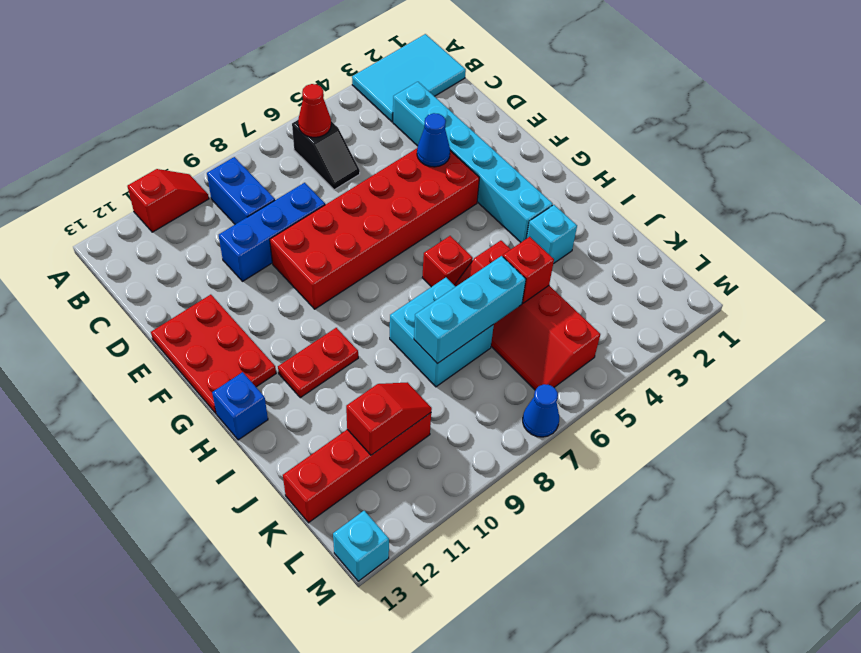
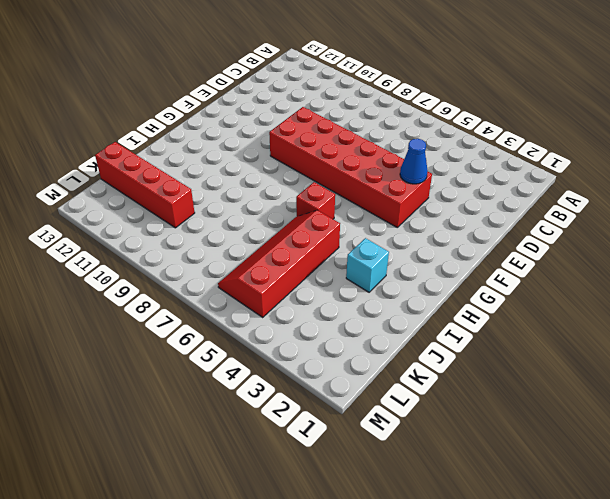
none -> cyan 2x3 tile [352,34,466,122]
none -> red 1x2 slope [127,169,209,232]
none -> black 1x2 slope [292,120,360,190]

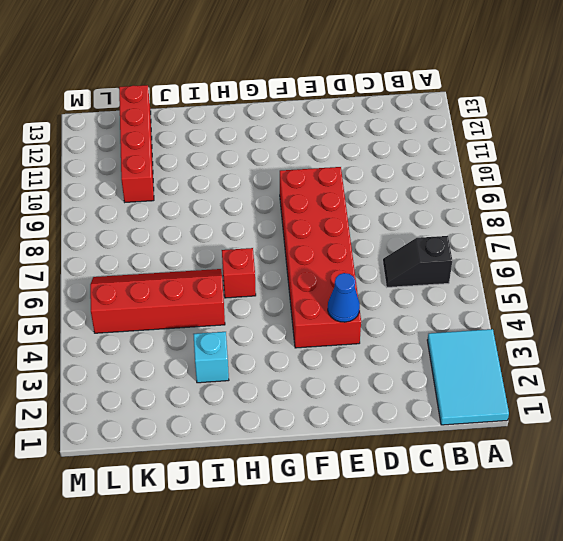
none -> red 1x2 slope [127,169,209,232]
none -> blue 1x2 brick [207,157,275,224]
none -> cyan 1x6 brick [393,82,553,242]

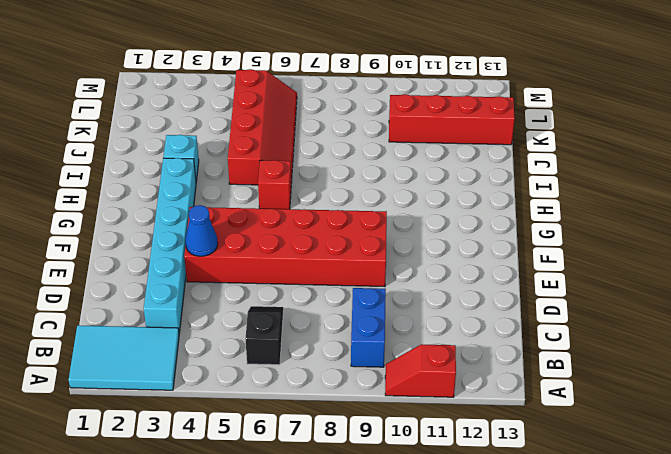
none -> blue 1x3 brick [219,183,325,281]
none -> red 2x3 plate [151,295,276,413]
none -> red 1x2 plate [278,328,358,398]

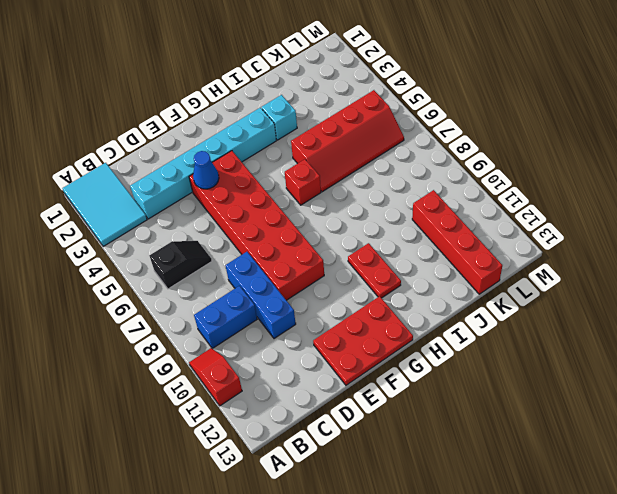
none -> blue 1x1 brick [212,372,268,440]
none -> cyan 2x2 brick [390,278,494,387]
none -> blue 1x1 cone [523,384,559,437]

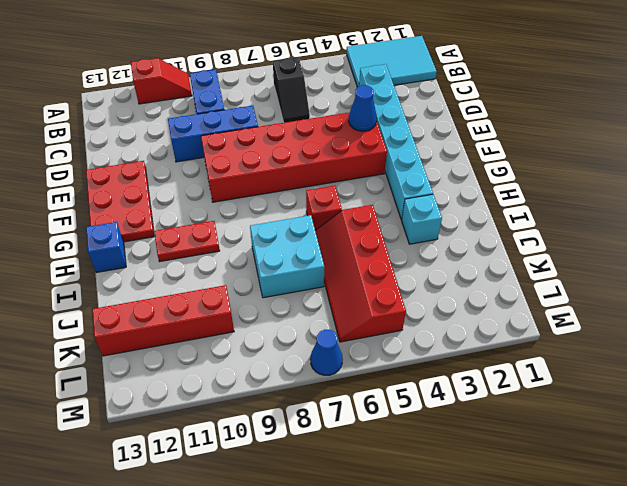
none -> cyan 1x1 brick [333,511,389,581]
none -> red 1x1 cone [298,84,331,137]
none -> red 1x1 brick [503,237,554,303]

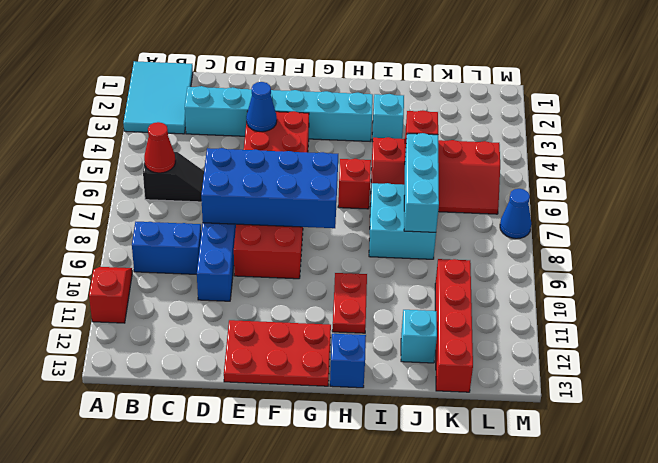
blue 2x4 brick [201,148,338,228] -> none
cyan 1x1 brick [401,310,437,363] -> cyan 1x1 brick moved to [333,511,389,581]
none -> red 1x2 slope [346,382,432,455]

